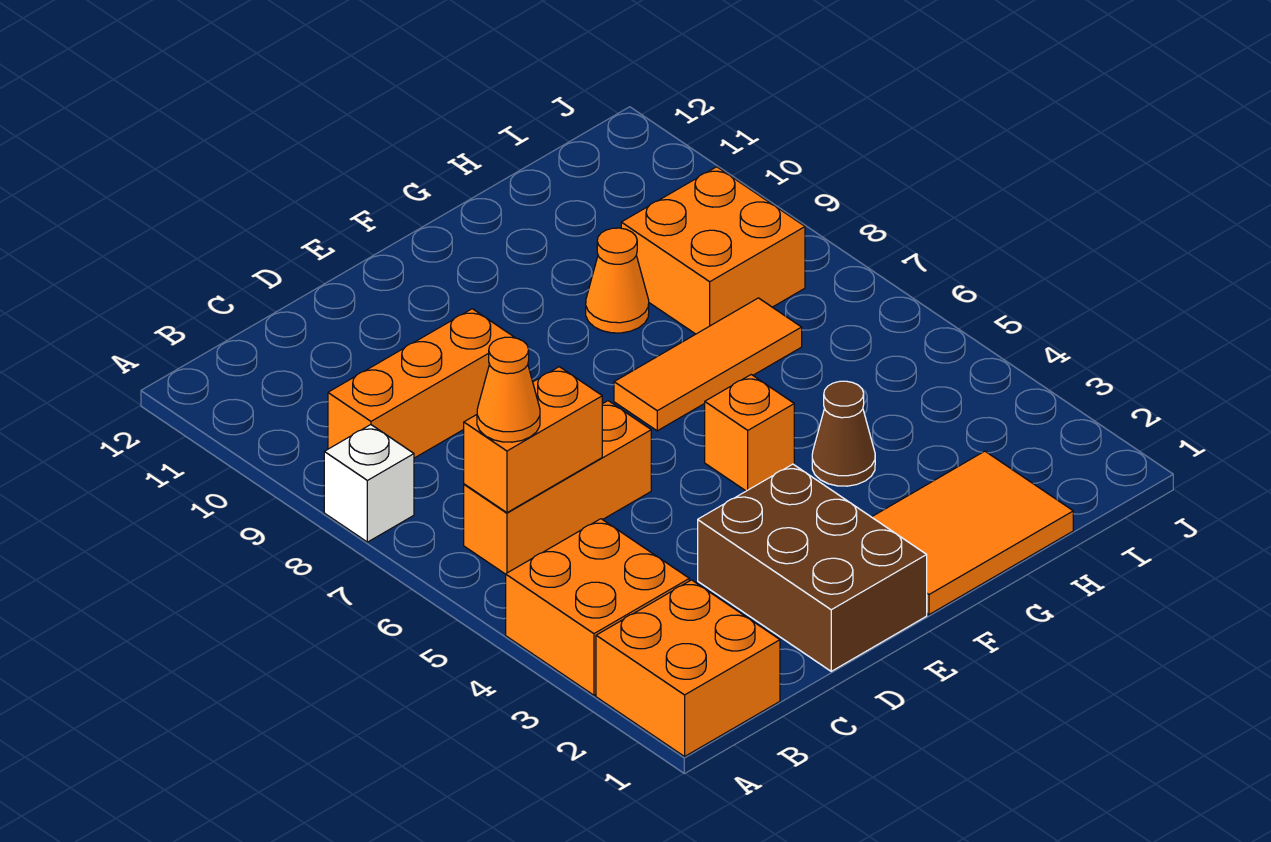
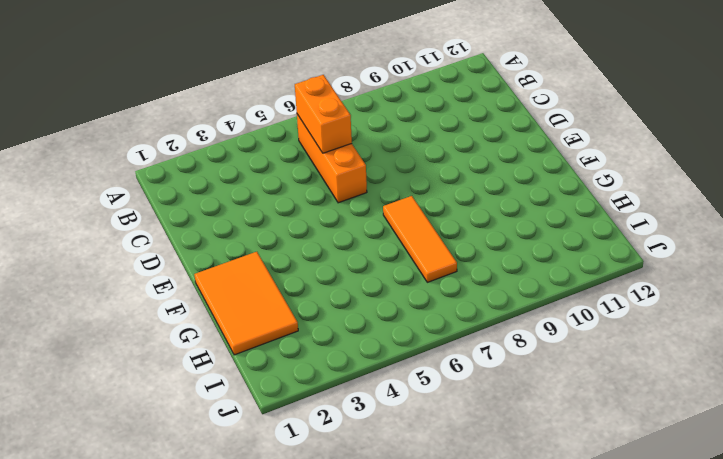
none -> orange 2x2 brick [596,580,780,757]
none -> orange 2x2 brick [506,519,689,695]
none -> white 1x1 brick [324,425,414,542]

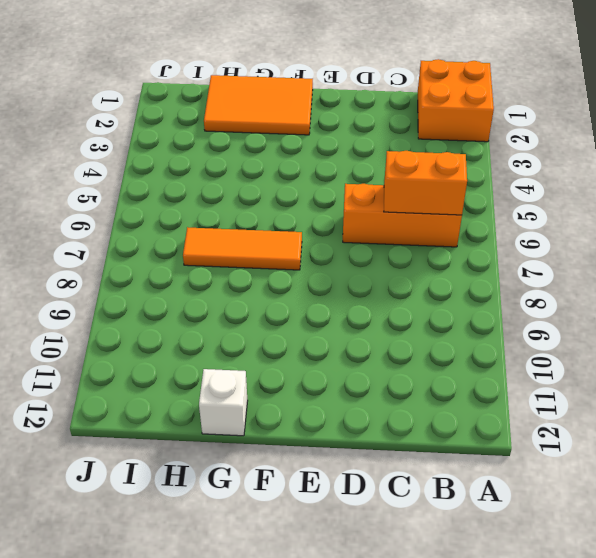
white 1x1 brick [199,369,248,436] -> white 1x1 brick moved to [324,425,414,542]
none -> orange 2x2 brick [506,519,689,695]
none -> orange 1x3 brick [328,309,515,458]
none -> brown 2x3 brick [698,464,927,671]

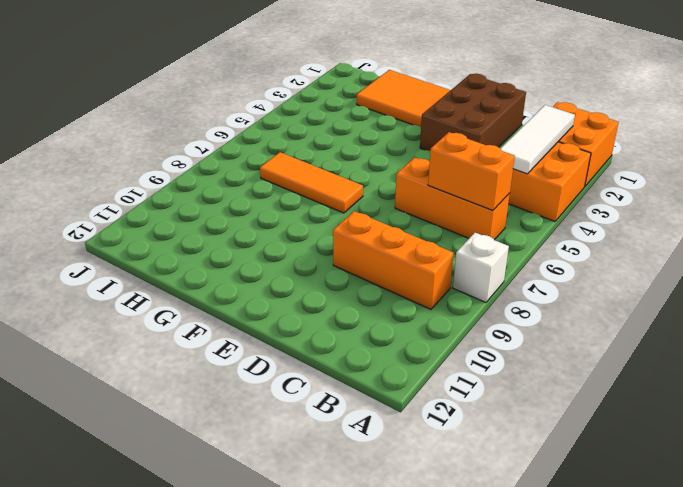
white 1x3 tile [500,105,575,174] -> none
none -> orange 1x1 brick [705,375,794,491]
none -> brown 1x1 cone [812,381,875,486]
none -> orange 1x1 cone [586,228,649,333]

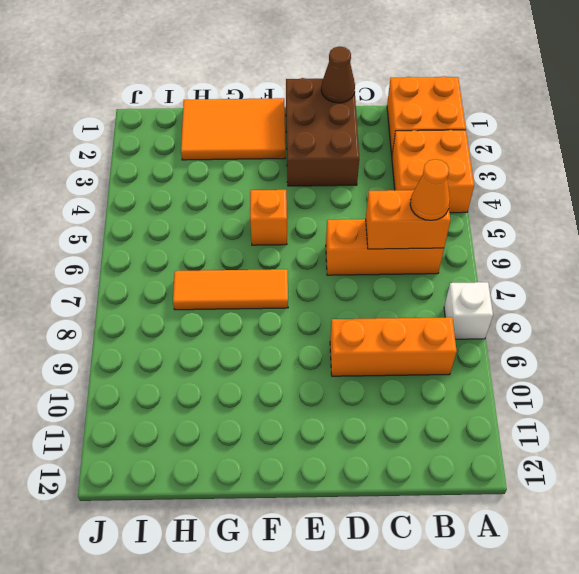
brown 1x1 cone [321,46,355,103] -> brown 1x1 cone moved to [812,381,875,486]
none -> orange 1x1 cone [586,228,649,333]
none -> orange 2x2 brick [621,167,805,334]

